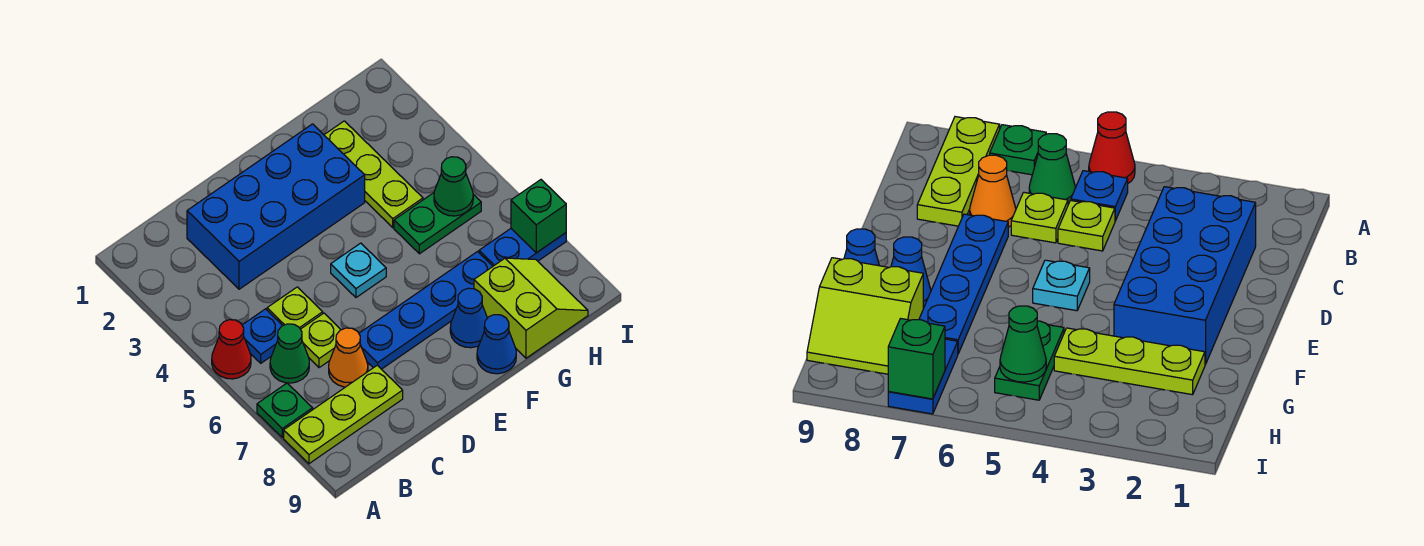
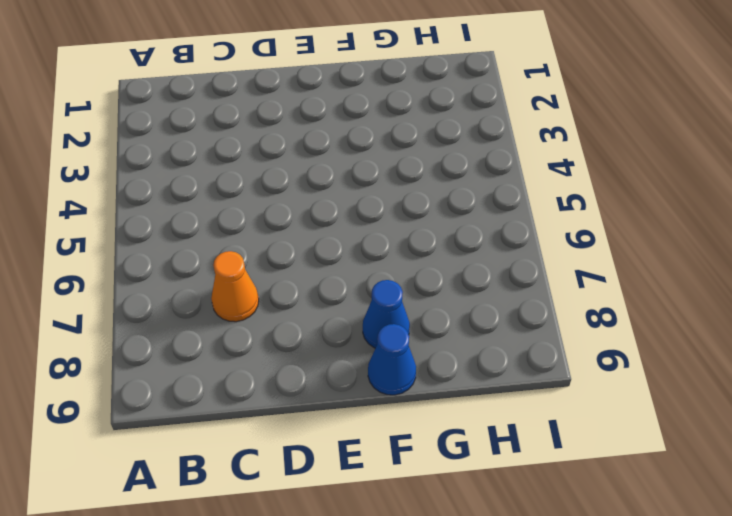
none -> red 1x1 cone [212,320,251,379]
none -> green 1x1 plate [257,383,313,437]
none -> lime 1x3 plate [284,365,403,464]

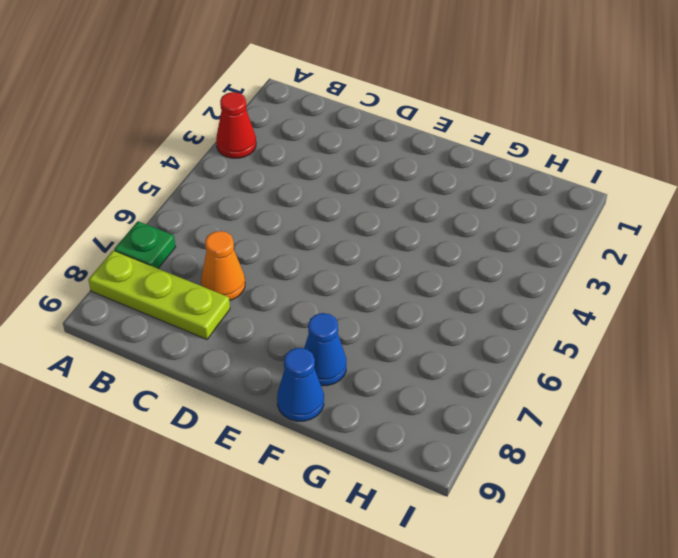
red 1x1 cone [216,92,256,158] -> red 1x1 cone moved to [212,320,251,379]
none -> blue 1x1 plate [242,309,283,363]
none -> green 1x1 cone [270,324,309,383]
none -> blue 2x4 brick [187,124,365,289]

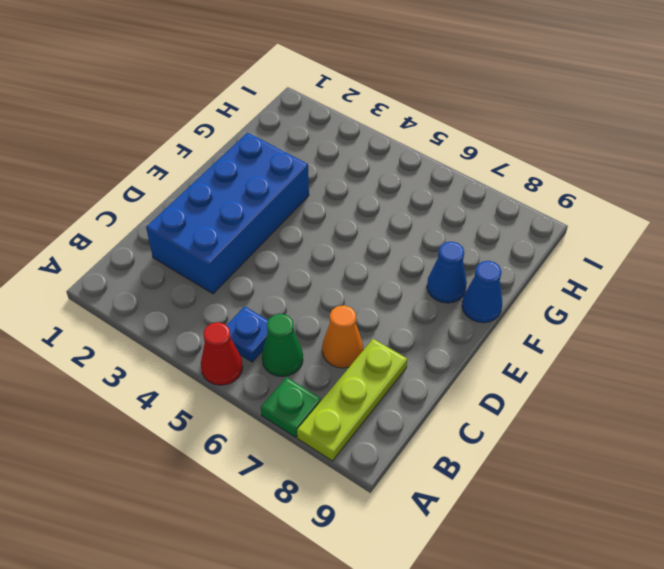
none -> lime 1x1 plate [267,287,323,329]
none -> lime 1x1 plate [301,313,341,368]
none -> blue 1x4 plate [359,252,493,369]

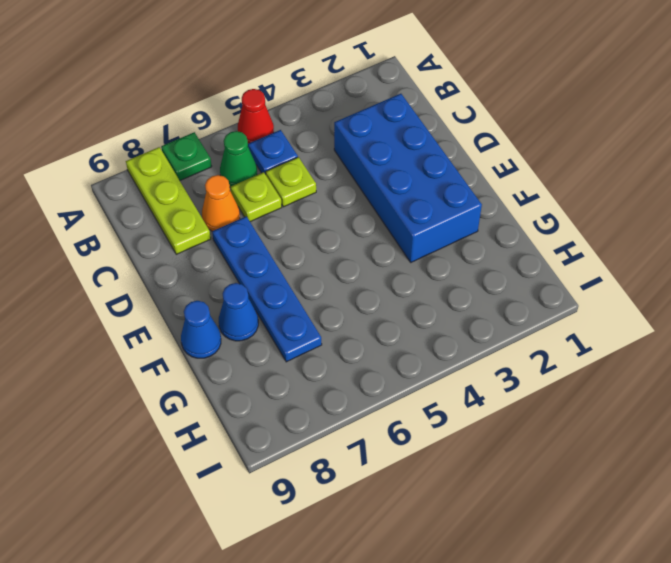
none -> cyan 1x1 plate [331,243,386,297]
none -> lime 1x3 plate [324,121,423,228]
none -> green 1x2 plate [394,193,481,254]

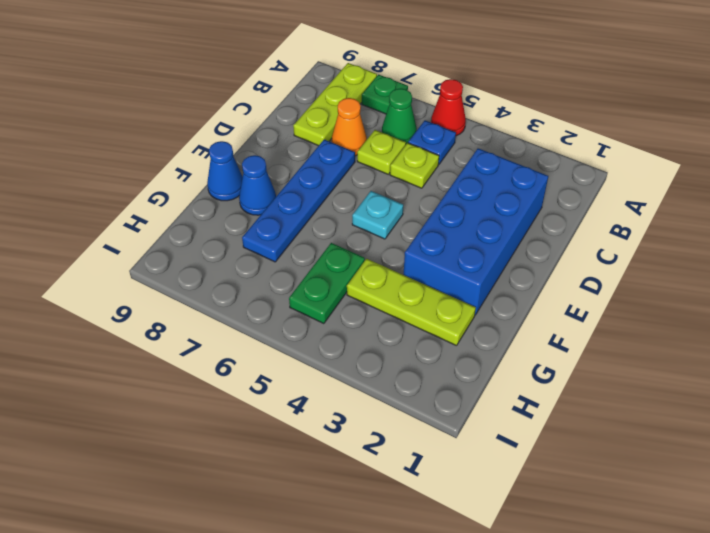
none -> lime 2x2 slope [474,258,588,358]
none -> blue 1x2 plate [479,229,566,266]
none -> green 1x1 cone [434,157,473,216]

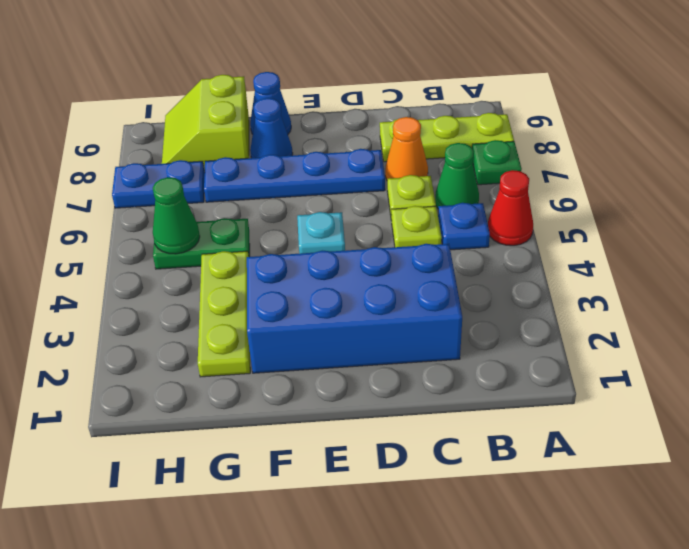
none -> green 1x1 brick [511,180,566,253]

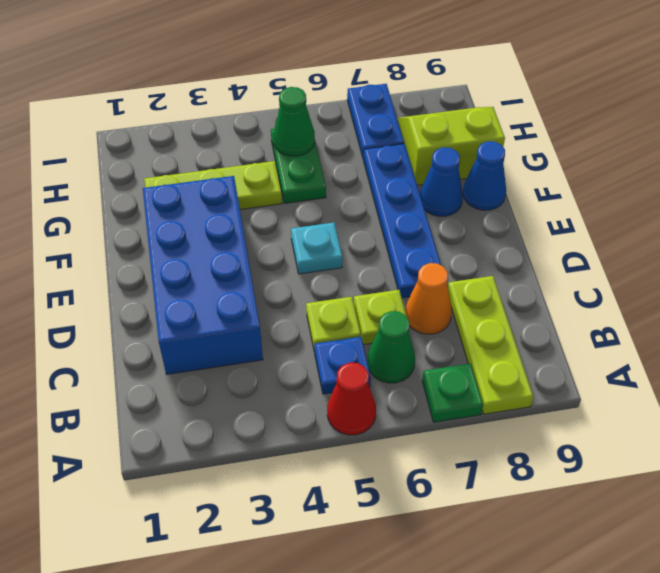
none -> green 1x1 brick [511,180,566,253]

